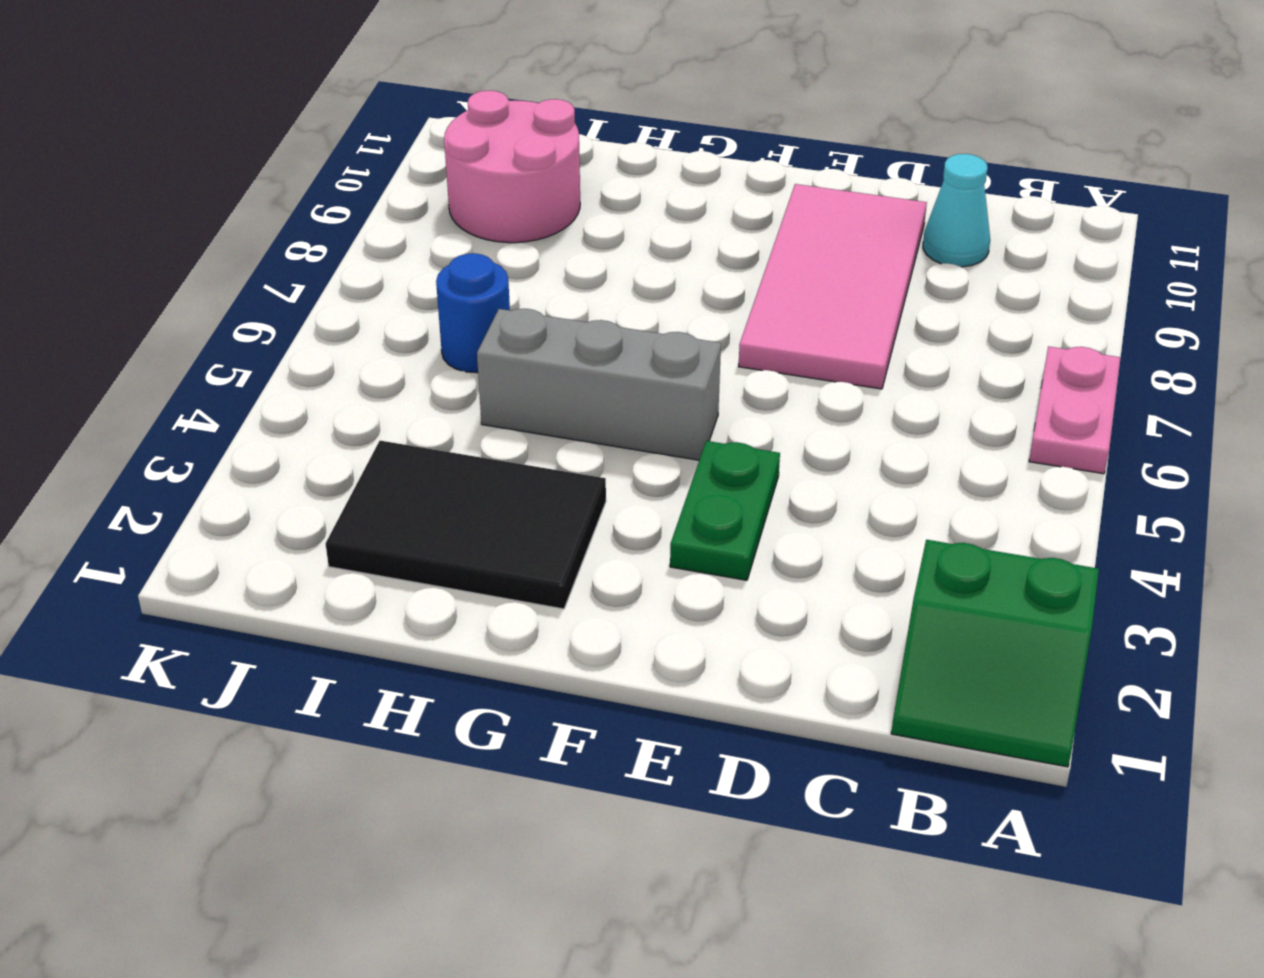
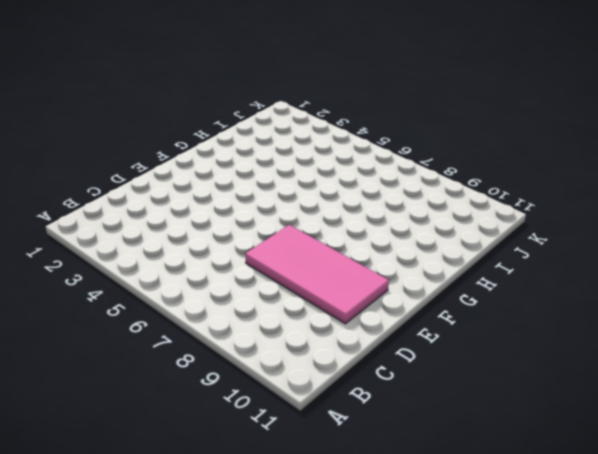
none -> green 2x2 slope [891,540,1099,767]
none -> pink 1x2 plate [1029,346,1120,474]

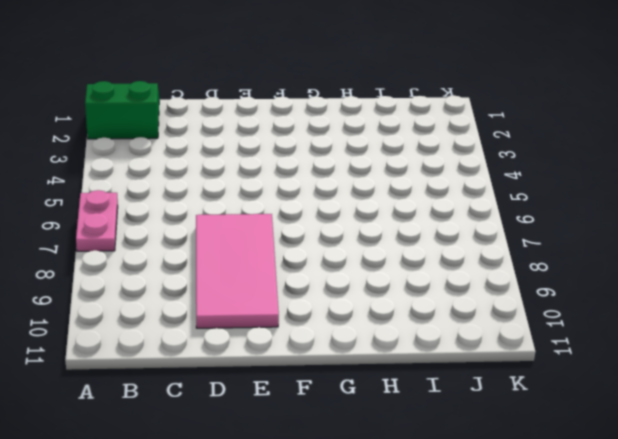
none -> cyan 1x1 cone [923,154,990,267]
none -> green 1x2 plate [670,441,780,580]

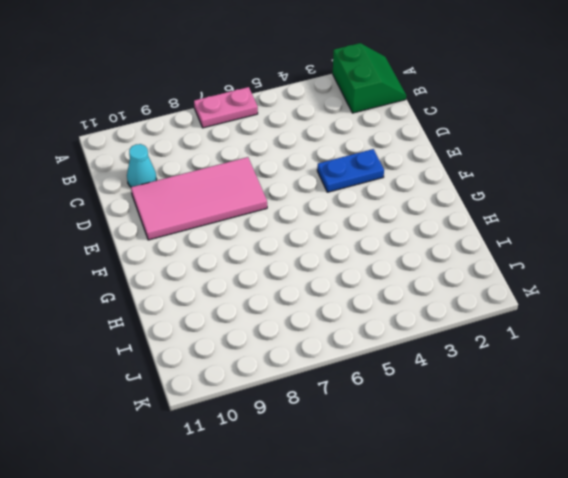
blue 1x2 plate [317,149,384,192] -> green 1x2 plate [670,441,780,580]
none -> grey 1x3 brick [477,309,721,460]
none -> black 2x3 tile [326,441,606,609]

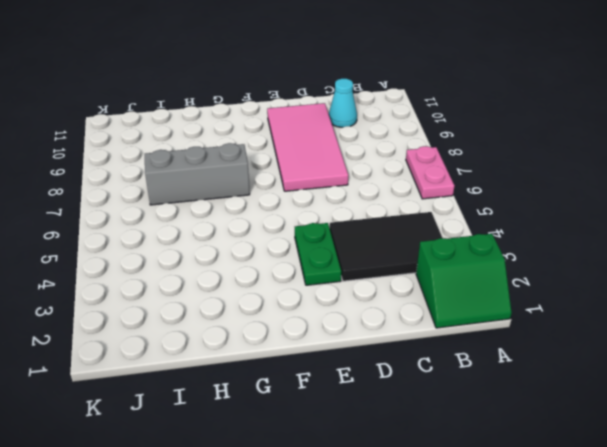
black 2x3 tile [330,212,442,281] -> black 2x3 tile moved to [326,441,606,609]
grey 1x3 brick [145,143,250,205] -> grey 1x3 brick moved to [477,309,721,460]
none -> blue 1x1 round brick [436,253,510,373]
none -> pink 2x2 round brick [444,90,580,243]

